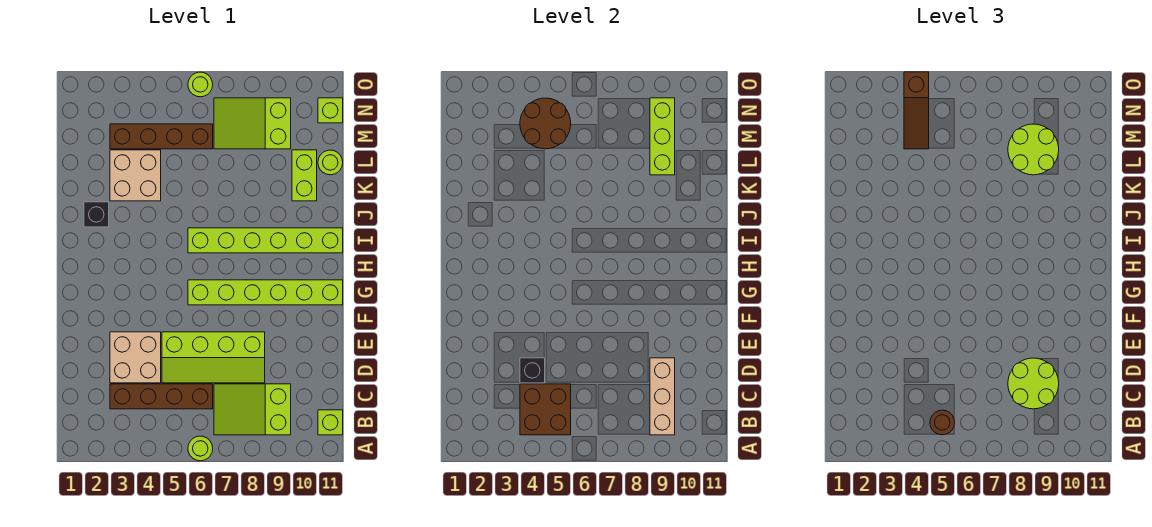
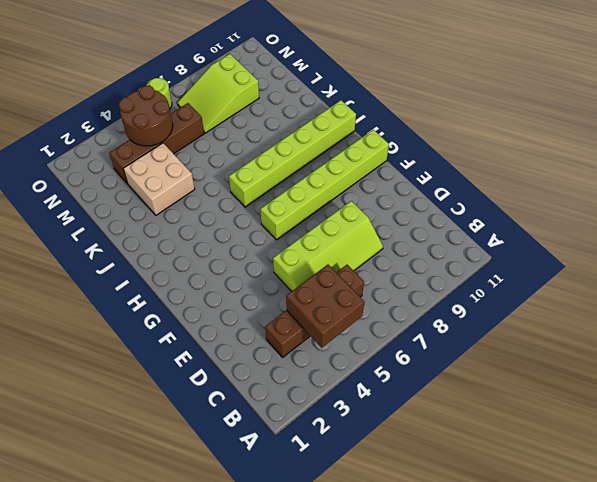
none -> lime 1x1 round brick [188,436,213,461]
none -> lime 2x3 slope [214,384,291,435]
none -> lime 1x1 brick [318,410,343,435]

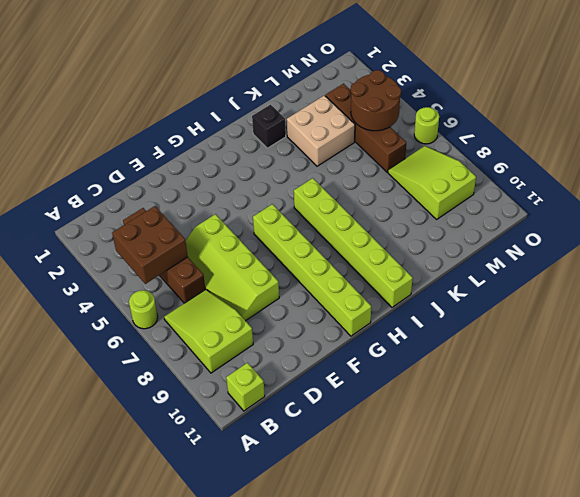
none -> tan 2x2 brick [110,332,161,383]
none -> lime 1x2 brick [292,150,317,201]
none -> lime 1x1 round brick [318,150,343,175]

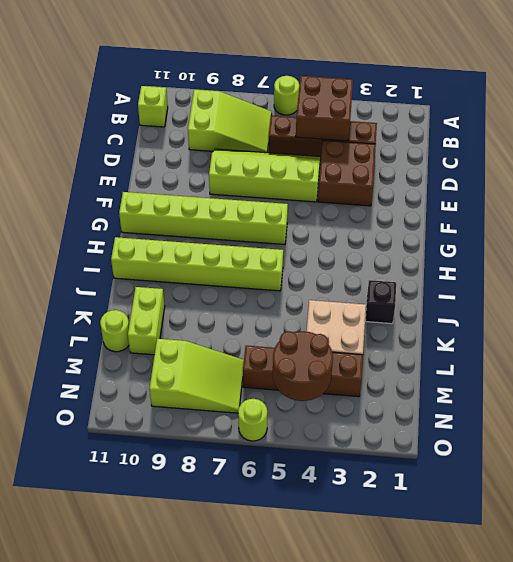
brown 2x2 brick [318,140,376,206] -> tan 2x2 brick [110,332,161,383]
none -> lime 1x1 brick [318,98,343,123]
none -> tan 1x3 brick [650,358,675,435]
none -> black 1x1 brick [520,358,545,383]

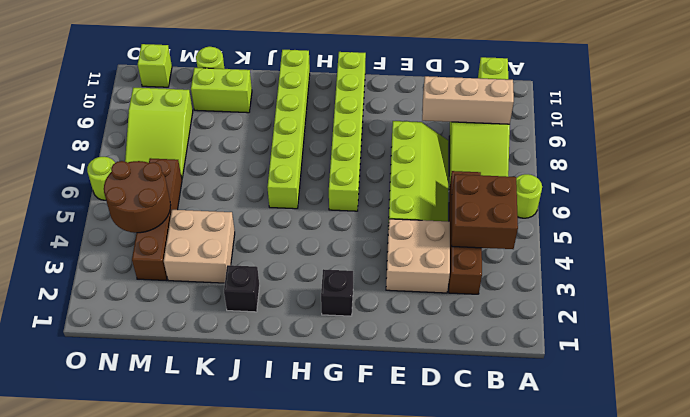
black 1x1 brick [321,269,353,316] -> black 1x1 brick moved to [520,358,545,383]
none -> lime 1x3 brick [650,98,675,175]
none -> brown 1x1 round brick [930,410,955,435]
none -> lime 2x2 round brick [1008,358,1059,409]

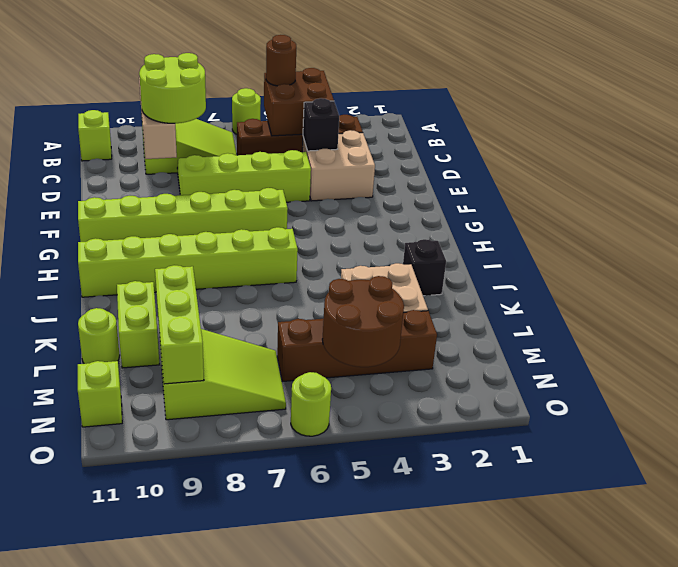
none -> lime 2x2 round brick [1008,124,1059,175]
none -> brown 1x3 slope [904,72,929,149]

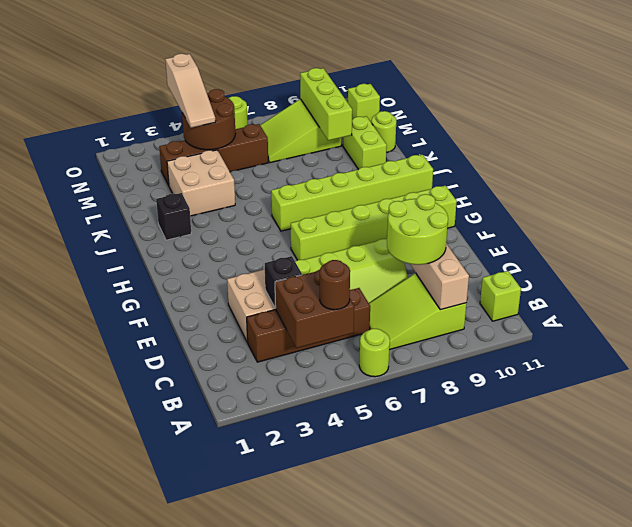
tan 1x3 slope [165,54,216,128] -> brown 1x3 slope [904,72,929,149]
none -> lime 2x2 round brick [1008,124,1059,175]

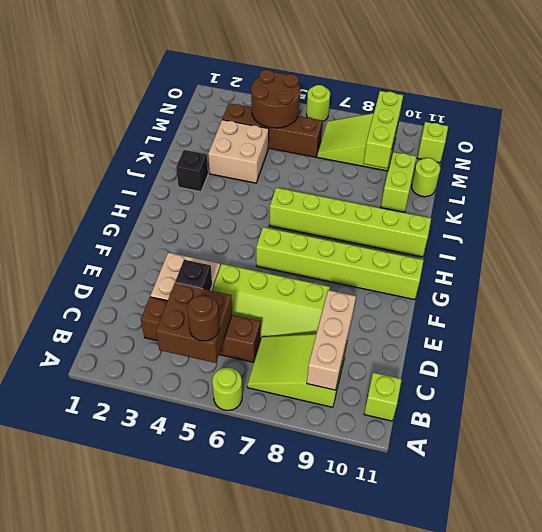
none -> lime 2x2 round brick [1008,358,1059,409]
none -> lime 2x2 round brick [1008,124,1059,175]
none -> brown 1x3 slope [904,72,929,149]

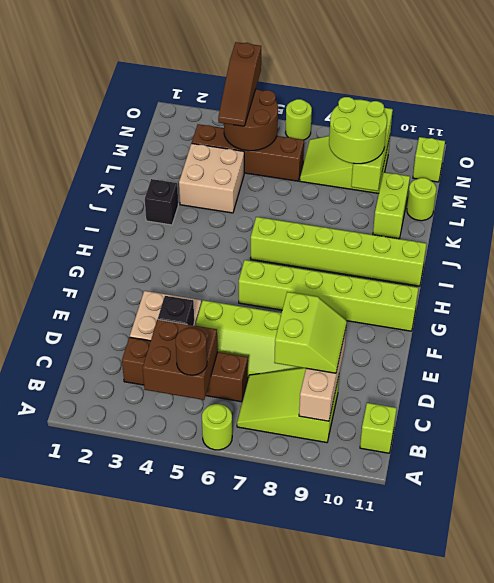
lime 2x2 slope [274,292,347,373] -> lime 2x2 round brick [1008,358,1059,409]

